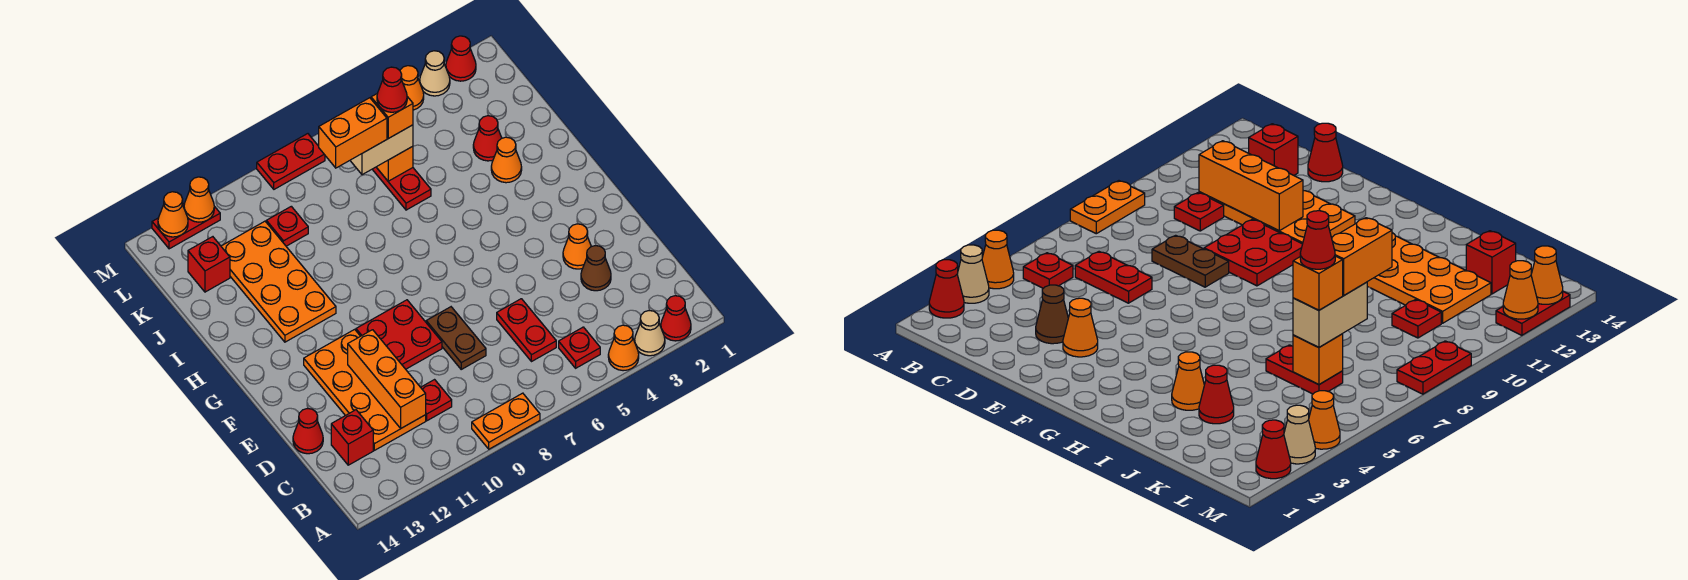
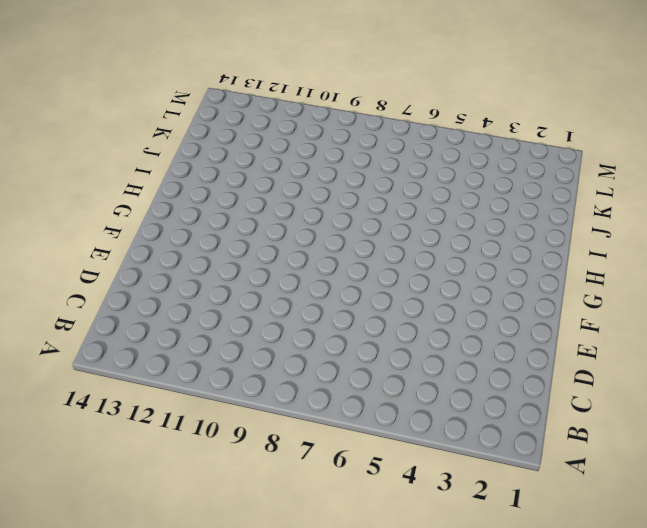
none -> red 1x1 cone [661,296,691,341]
none -> tan 1x1 cone [635,311,665,356]
none -> orange 1x1 cone [608,325,639,371]
none -> orange 1x2 plate [472,393,540,449]

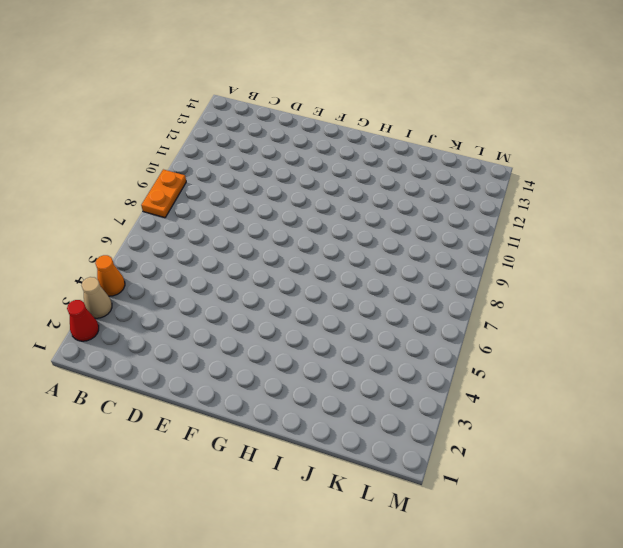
none -> red 1x1 plate [559,327,600,368]
none -> red 1x2 plate [497,299,556,362]
none -> red 1x1 plate [421,380,452,421]
none -> orange 2x4 plate [304,329,426,450]

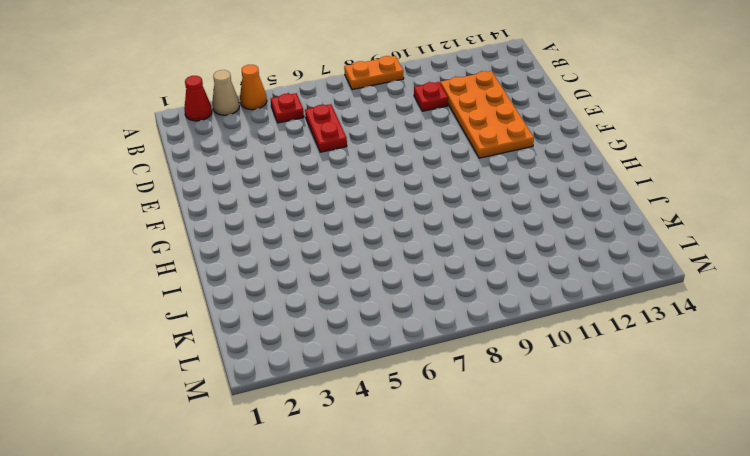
none -> red 1x1 brick [331,410,373,465]
none -> brown 1x1 cone [581,246,611,291]
none -> brown 1x2 plate [426,307,486,369]
none -> red 1x1 cone [293,409,323,454]

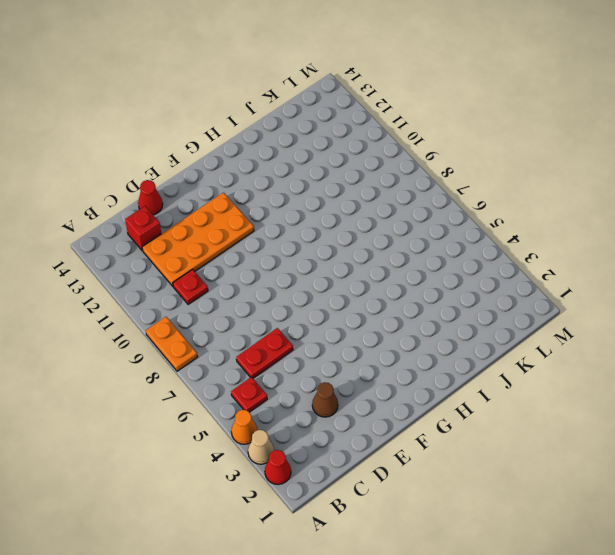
none -> brown 1x2 plate [426,307,486,369]
none -> orange 1x1 cone [563,224,591,269]
none -> red 2x2 plate [356,300,442,369]
none -> orange 2x4 plate [221,221,336,342]

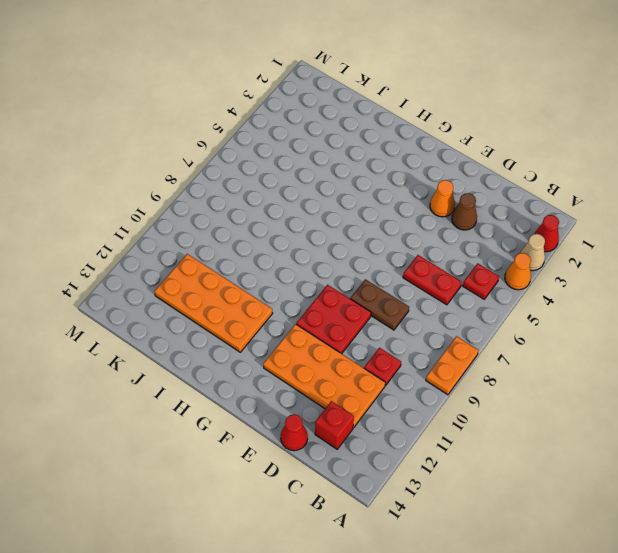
none -> orange 1x1 cone [491,137,522,183]
none -> red 1x1 cone [473,116,502,161]
none -> red 1x2 plate [372,167,431,210]
none -> red 1x1 plate [266,206,308,246]

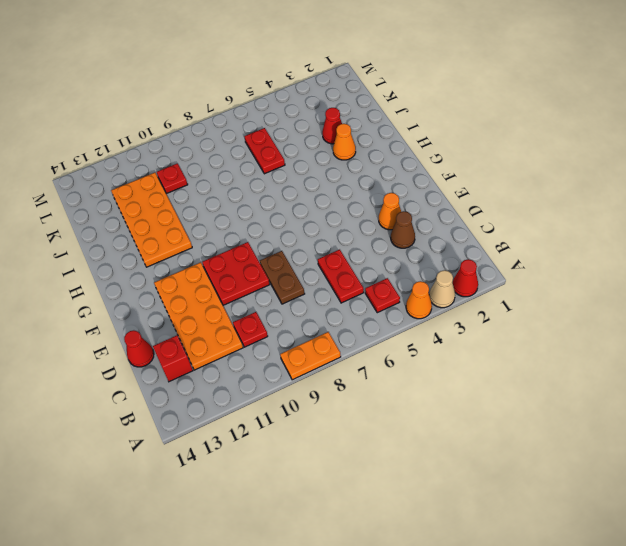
none -> red 1x1 brick [188,237,230,292]
none -> red 1x1 cone [446,36,476,81]
none -> tan 1x1 cone [420,51,450,96]
none -> orange 1x1 cone [400,66,424,110]

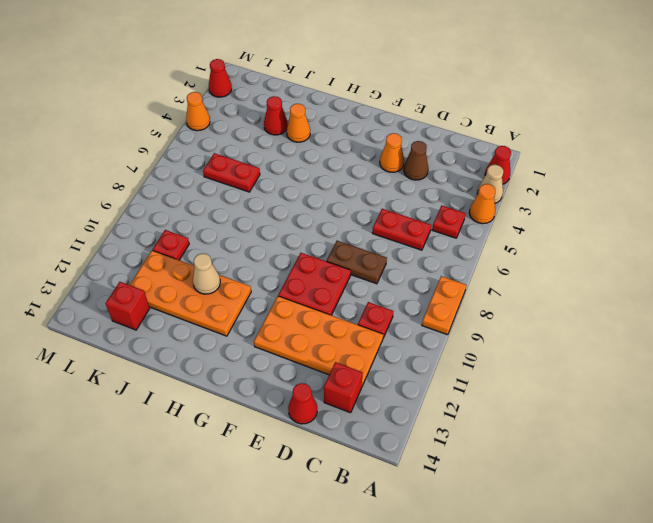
tan 1x1 cone [193,254,220,294] -> tan 1x1 cone moved to [420,51,450,96]
none -> red 1x2 plate [257,134,325,189]
none -> red 1x2 plate [152,203,220,249]
none -> orange 1x3 brick [348,330,426,428]
none -> orange 1x1 brick [377,146,413,181]

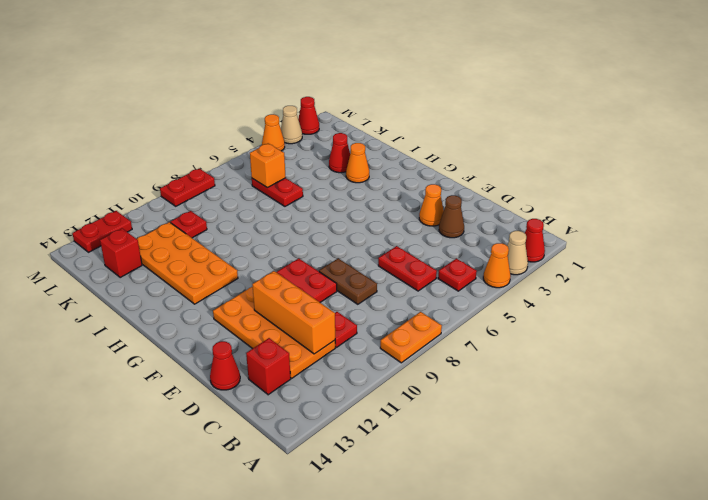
none -> orange 1x1 cone [184,177,214,222]
none -> orange 1x1 cone [158,192,188,237]
none -> tan 1x2 brick [350,125,413,175]
none -> orange 1x1 brick [371,93,413,139]

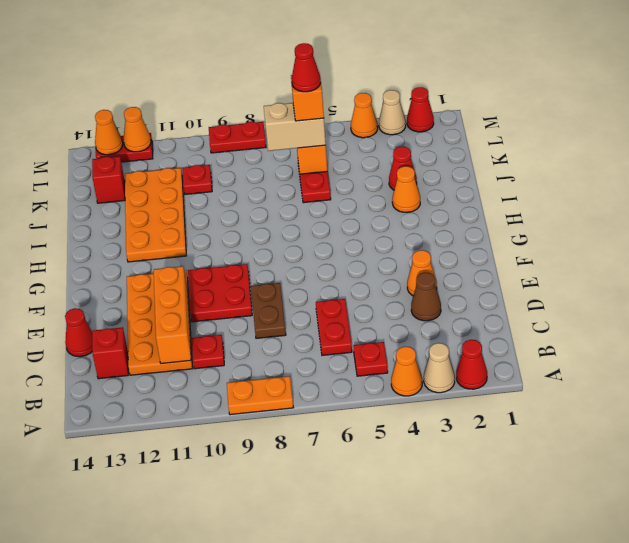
none -> orange 1x2 brick [319,98,387,168]

